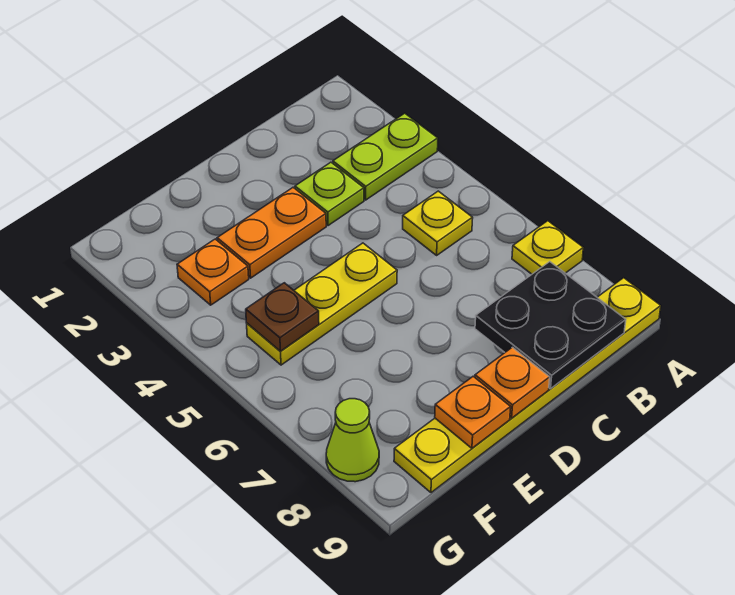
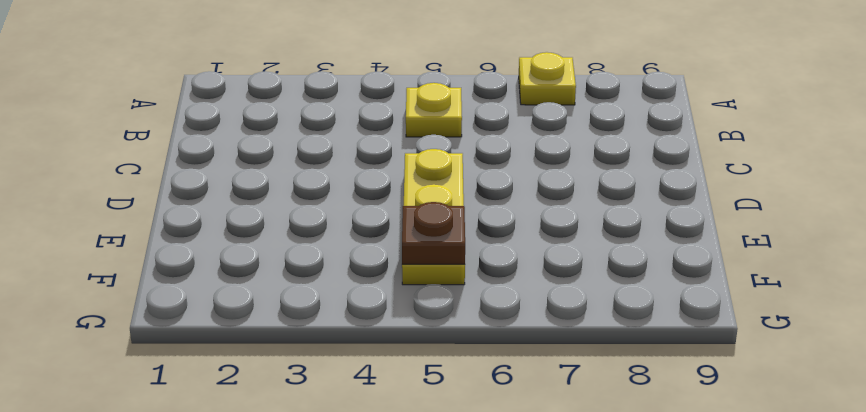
none -> lime 1x2 plate [333,113,438,200]
none -> yellow 1x6 plate [394,278,661,493]
none -> lime 1x1 plate [295,162,364,226]

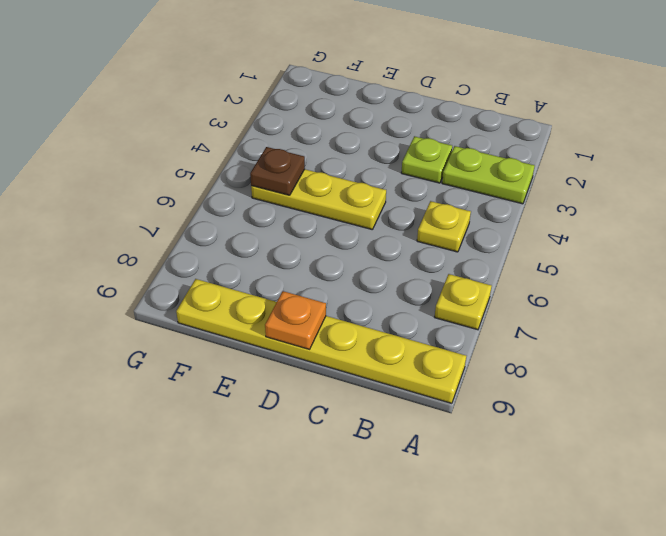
none -> orange 1x2 plate [217,187,326,278]
none -> orange 1x1 plate [177,239,249,305]
none -> lime 1x1 cone [326,399,379,482]

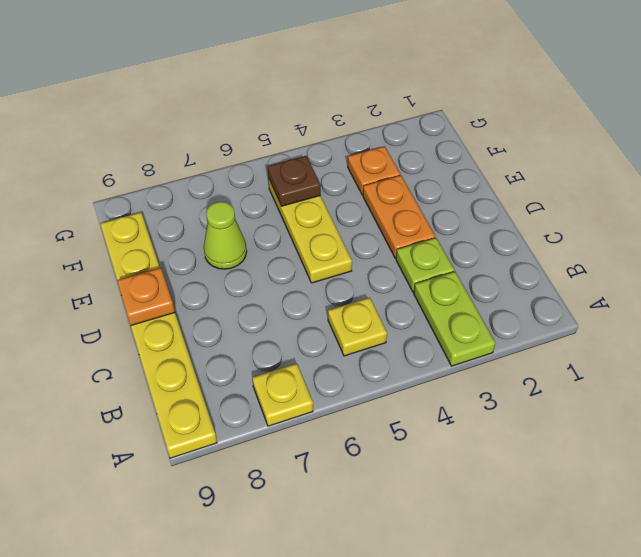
lime 1x1 cone [204,202,247,269] -> lime 1x1 cone moved to [326,399,379,482]
none -> black 2x2 plate [475,262,626,389]
none -> orange 1x1 plate [435,376,511,448]

